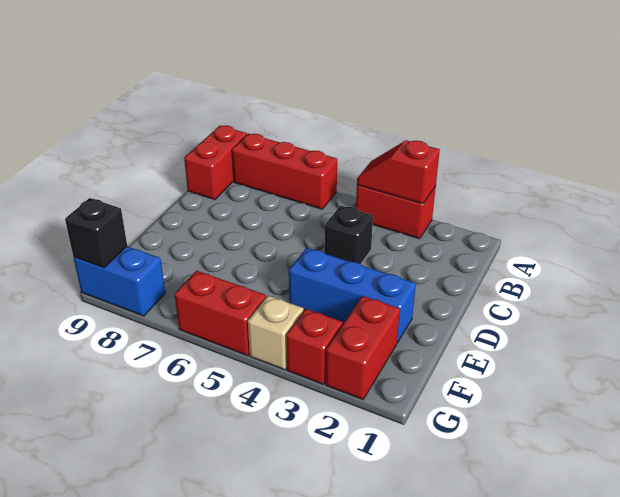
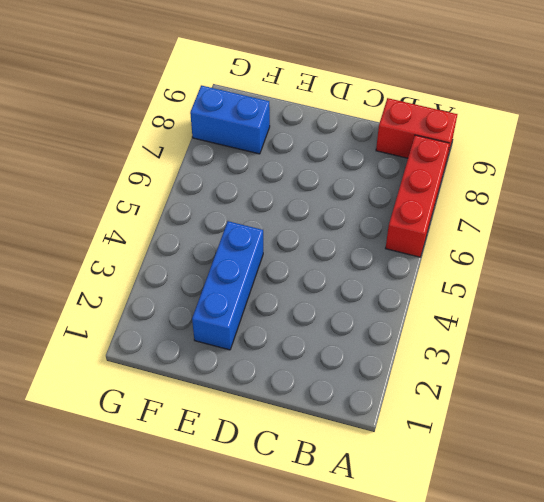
blue 1x2 brick [190,85,270,154] -> blue 1x2 brick turned to [73,246,165,316]
none -> red 1x2 brick [356,185,436,239]
none -> black 1x1 brick [324,206,373,264]
none -> red 1x2 brick [326,296,400,399]

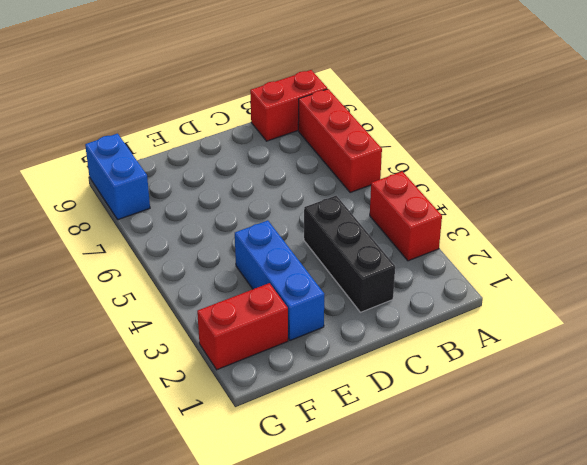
black 1x3 brick [304,196,395,312] -> black 1x1 brick [324,206,373,264]
none -> red 1x1 brick [286,309,343,385]
none -> tan 1x1 brick [248,296,304,370]
none -> red 1x2 brick [175,271,266,356]

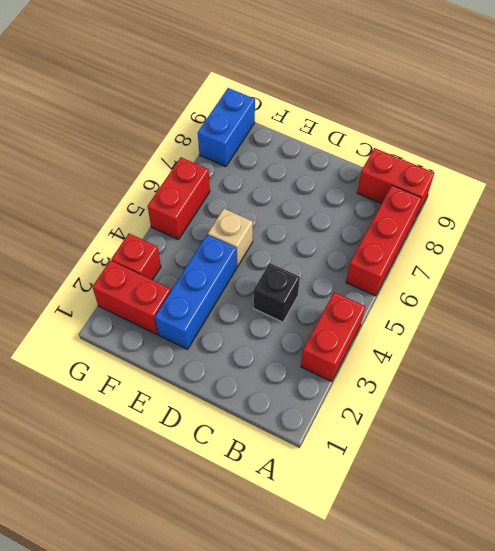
tan 1x1 brick [208,209,253,267] -> tan 1x1 brick moved to [248,296,304,370]
none -> red 1x2 slope [357,140,440,204]
none -> black 1x1 brick [65,198,127,268]

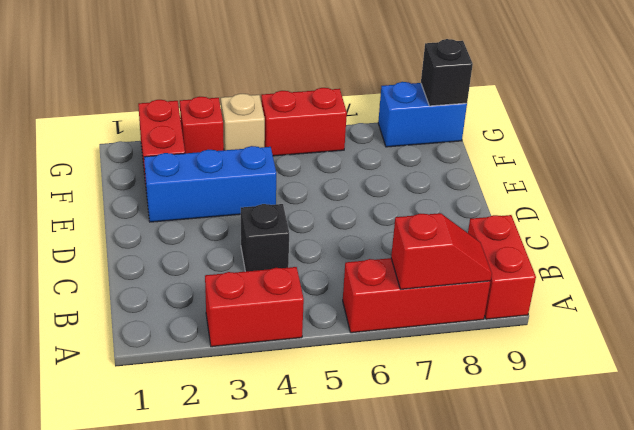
red 1x2 slope [391,213,492,289] -> red 1x2 slope moved to [357,140,440,204]

